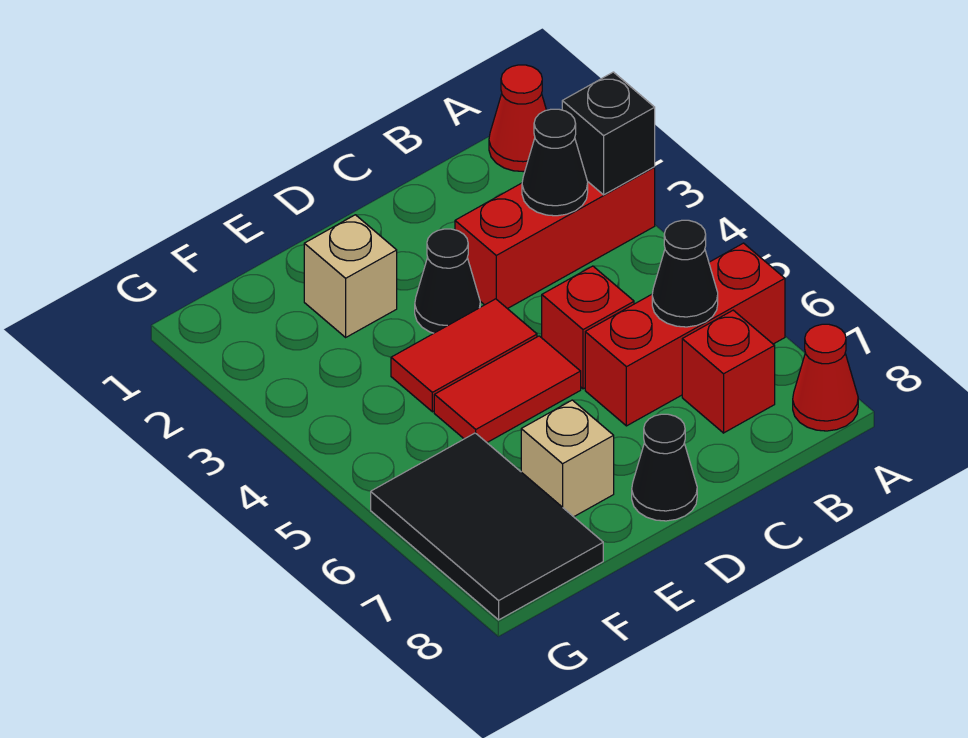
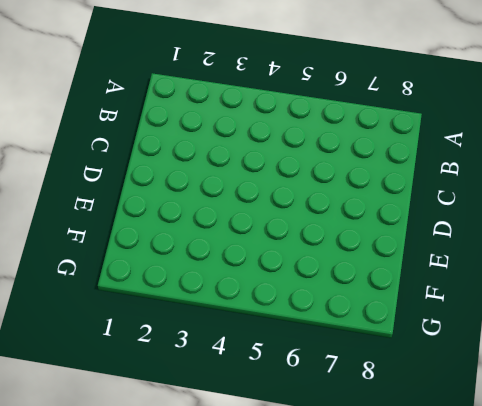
none -> red 1x1 cone [489,65,546,172]
none -> red 1x3 brick [455,167,655,309]
none -> red 1x3 brick [585,243,785,426]

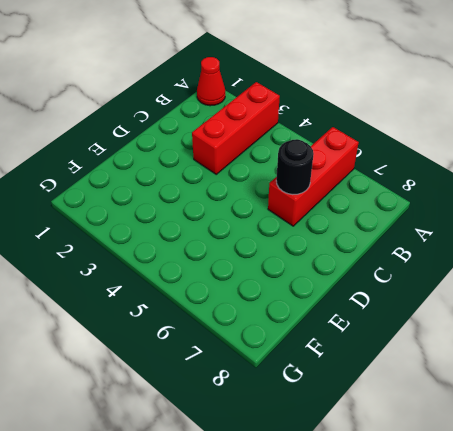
black 1x1 round brick [276,139,314,194] -> none
none -> red 1x1 cone [793,324,858,431]
none -> red 1x1 brick [682,310,775,433]
none -> red 1x1 brick [542,266,634,389]

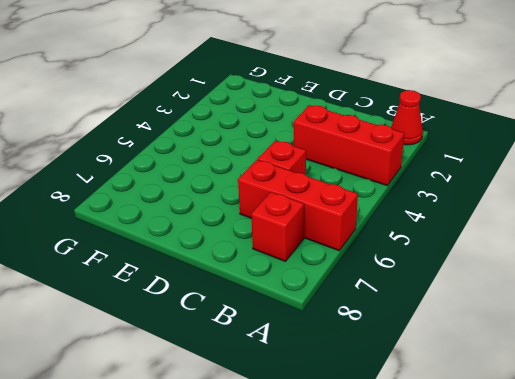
none -> red 1x1 cone [793,324,858,431]
none -> black 1x1 cone [415,229,480,333]
none -> red 1x2 tile [391,299,537,412]

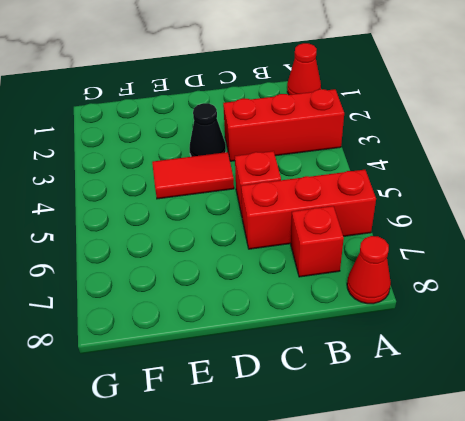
none -> red 1x2 tile [434,336,581,442]
none -> black 1x1 cone [632,414,697,521]
none -> tan 1x1 brick [304,215,397,337]

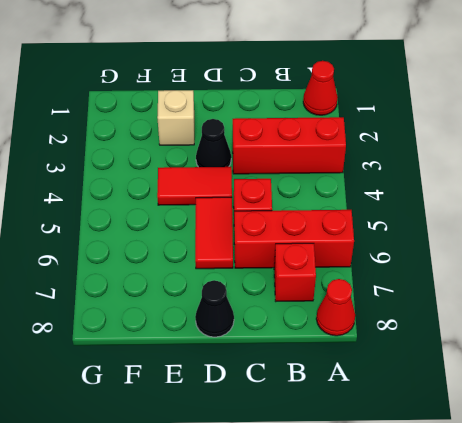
red 1x2 tile [195,197,233,269] -> red 1x2 tile turned to [434,336,581,442]
none -> tan 1x1 brick [521,400,614,517]
none -> black 2x3 tile [371,433,603,620]
none -> black 1x1 brick [562,72,655,195]

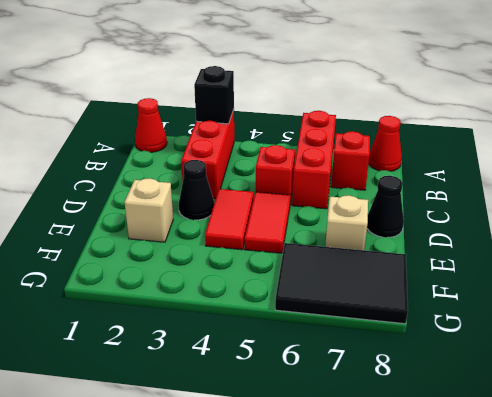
none -> black 1x1 cone [522,109,588,216]
none -> black 1x1 cone [652,220,718,327]

